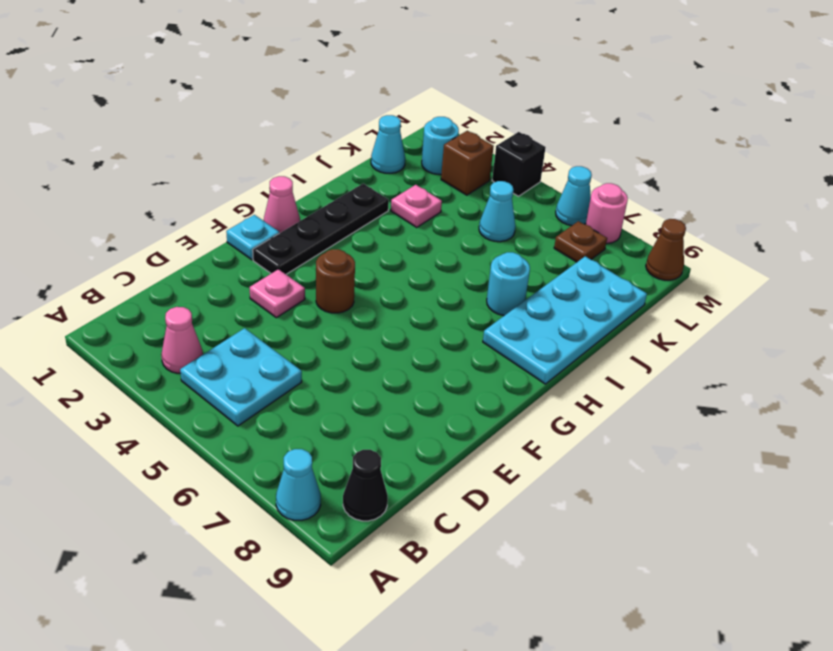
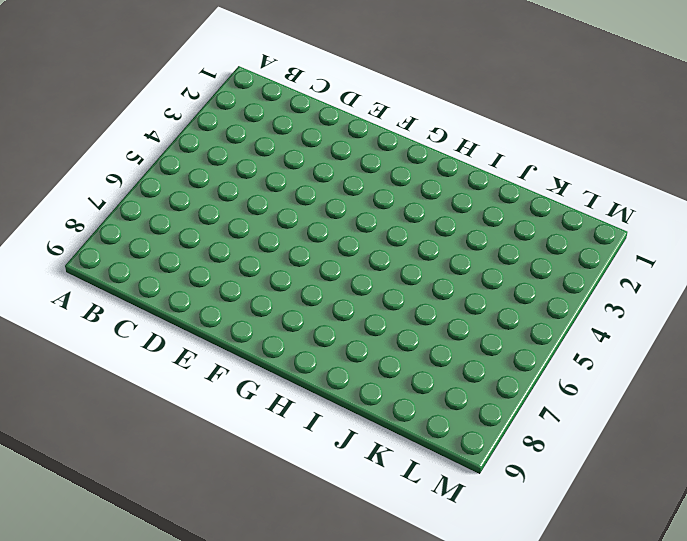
none -> cyan 1x1 cone [276,449,321,520]
none -> pink 1x1 cone [161,307,203,373]
none -> cyan 2x2 plate [180,328,302,426]

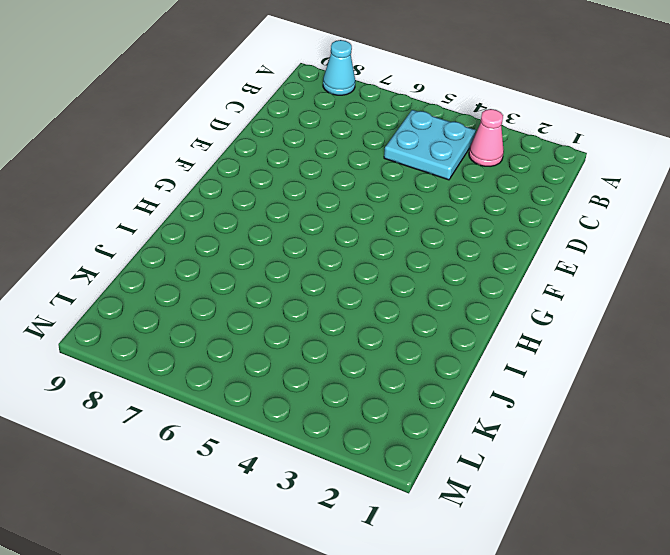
none -> black 1x1 cone [343,450,388,521]
none -> pink 1x1 plate [250,269,305,318]
none -> cyan 1x1 plate [226,215,279,260]

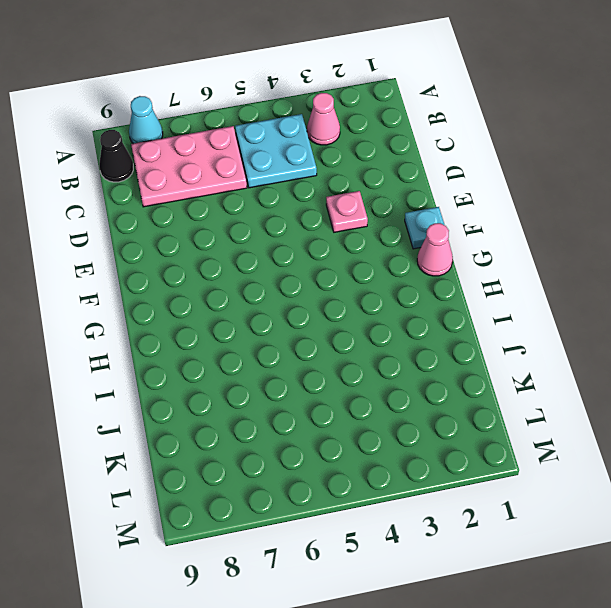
pink 2x3 plate [131,126,247,207] -> none
none -> black 1x4 plate [253,184,389,274]
none -> brown 1x1 round brick [316,249,355,313]
none -> cyan 2x4 plate [483,256,647,384]

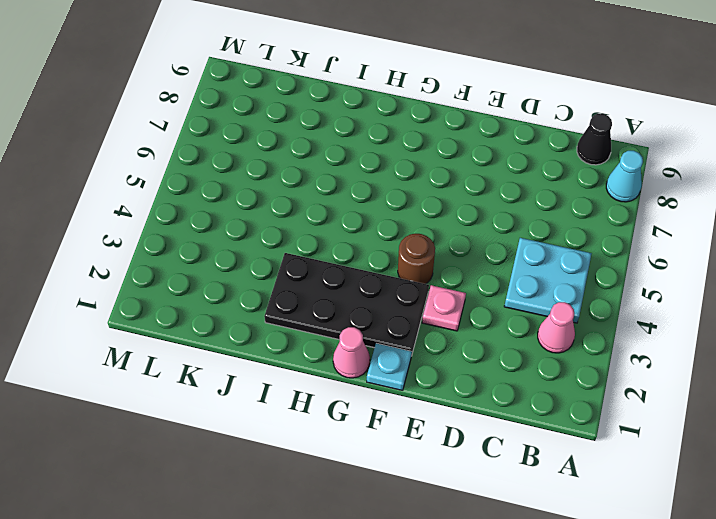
black 2x4 plate [264,253,429,356] -> black 1x4 plate [253,184,389,274]
none -> cyan 2x4 plate [483,256,647,384]
none -> cyan 1x1 round brick [487,252,530,316]
none -> pink 1x1 plate [391,185,442,227]

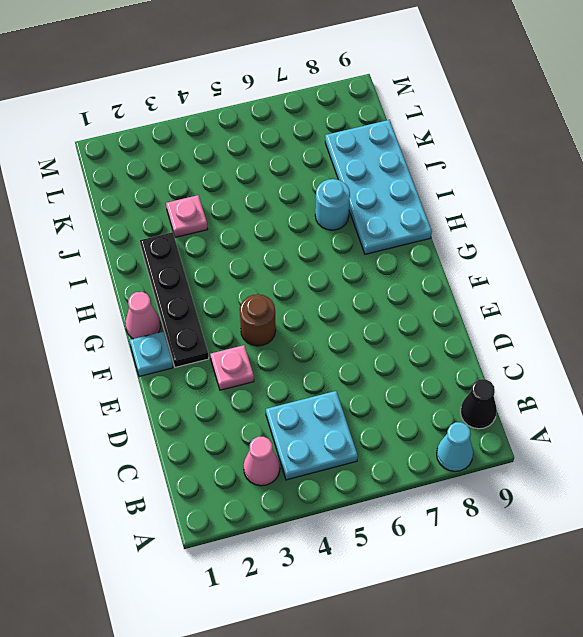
none -> cyan 1x1 cone [371,115,405,173]
none -> cyan 1x1 cone [479,181,515,242]
none -> cyan 1x1 round brick [422,117,459,175]

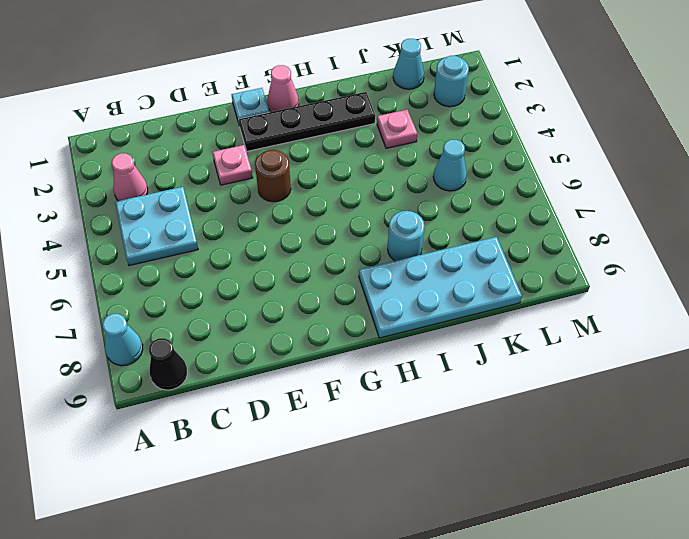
none -> brown 1x1 brick [441,131,494,195]
none -> brown 1x1 plate [554,221,607,262]
none -> black 1x1 brick [492,132,546,196]

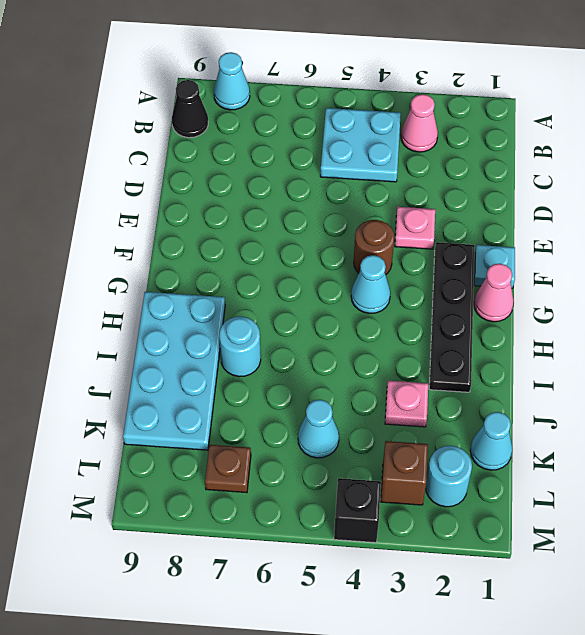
cyan 1x1 cone [351,255,390,313] -> cyan 1x1 cone moved to [556,166,592,226]
none -> pink 1x1 round brick [586,183,628,244]
none -> brown 1x1 cone [646,219,686,280]

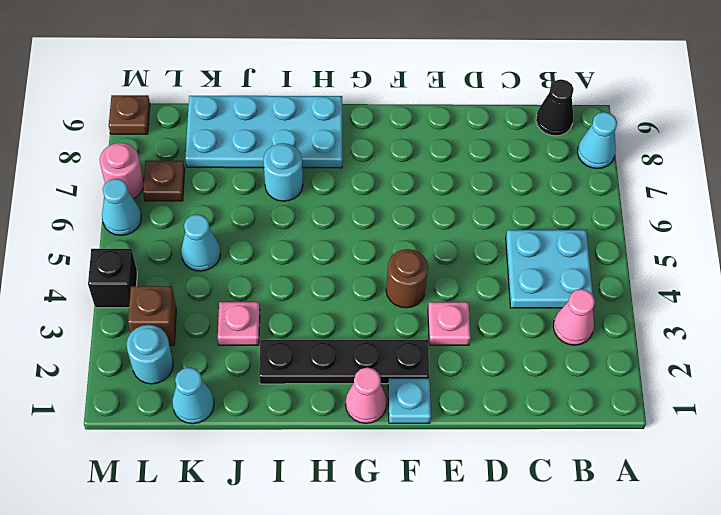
brown 1x1 plate [109,95,150,134] -> brown 1x1 cone [646,219,686,280]

